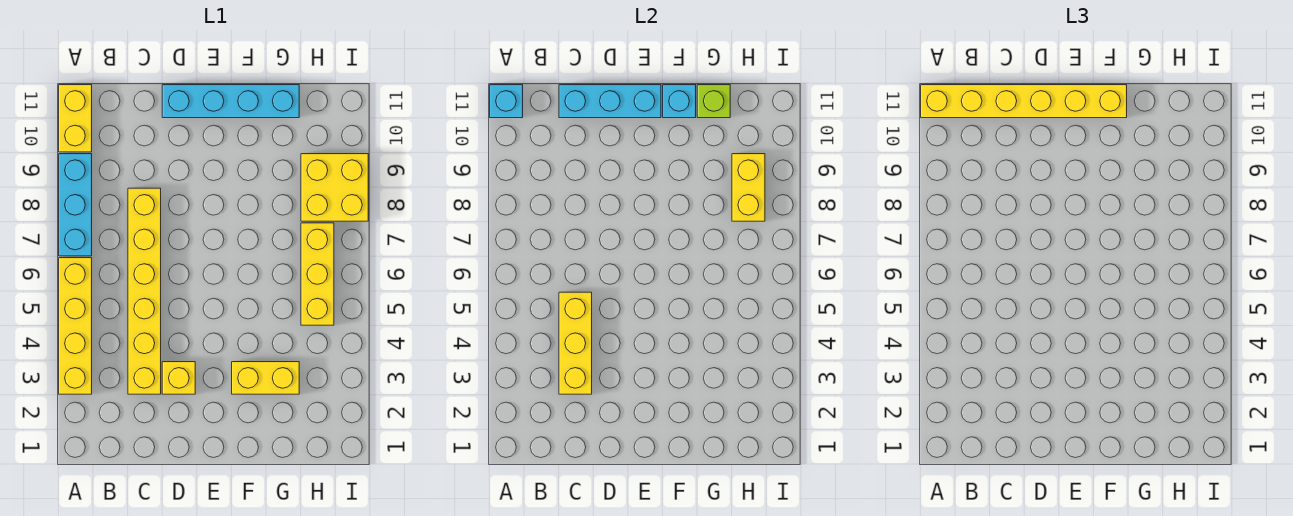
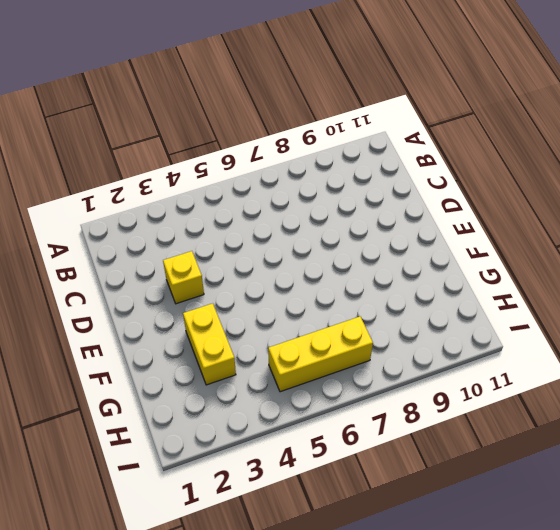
none -> yellow 1x4 brick [59,258,92,394]
none -> cyan 1x3 brick [59,154,92,256]
none -> yellow 1x2 brick [59,85,92,152]

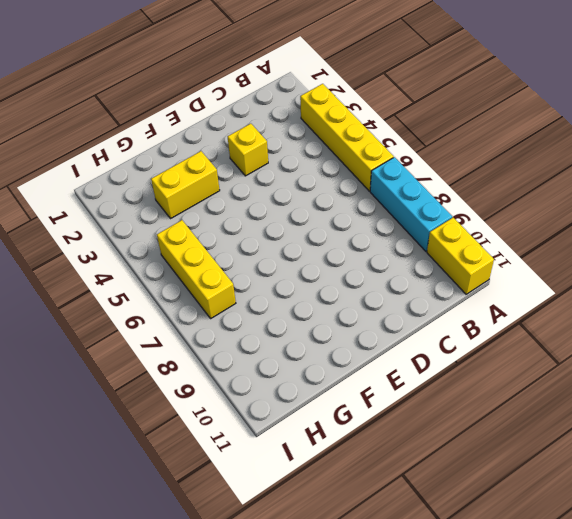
none -> yellow 1x6 brick [128,188,161,394]
none -> cyan 1x4 brick [162,85,299,118]
none -> yellow 2x2 brick [301,154,368,221]

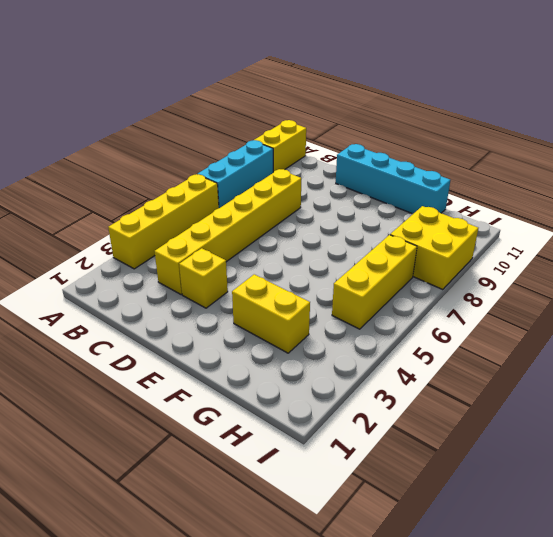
none -> cyan 1x1 brick [490,85,523,118]
none -> yellow 1x3 brick [559,292,592,394]
none -> cyan 1x3 brick [559,85,661,118]

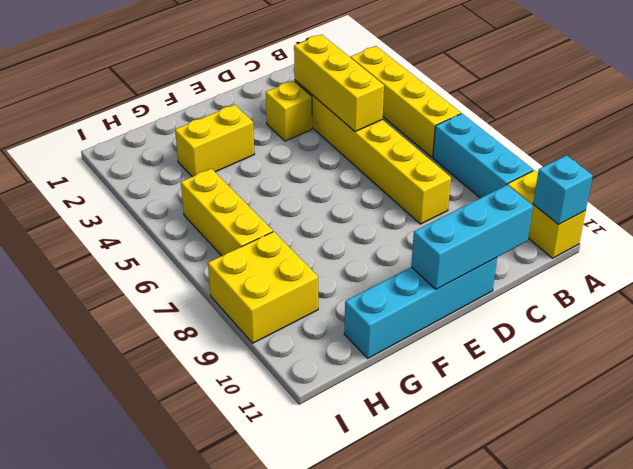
none -> cyan 1x1 brick [663,85,696,118]
none -> lime 1x1 brick [697,85,730,118]
none -> yellow 1x2 brick [732,154,765,221]

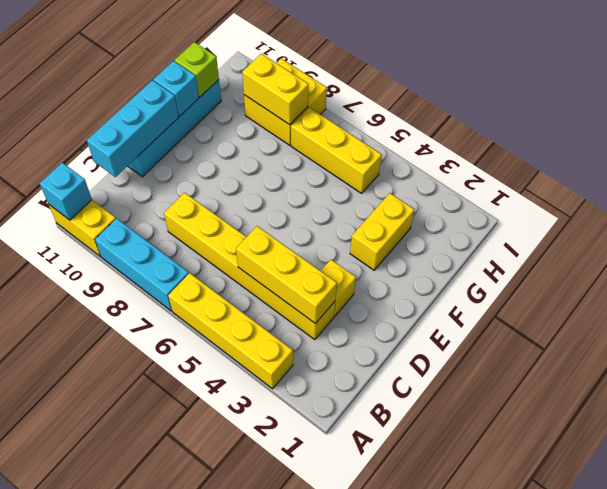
none -> yellow 1x6 brick [921,85,1127,118]

